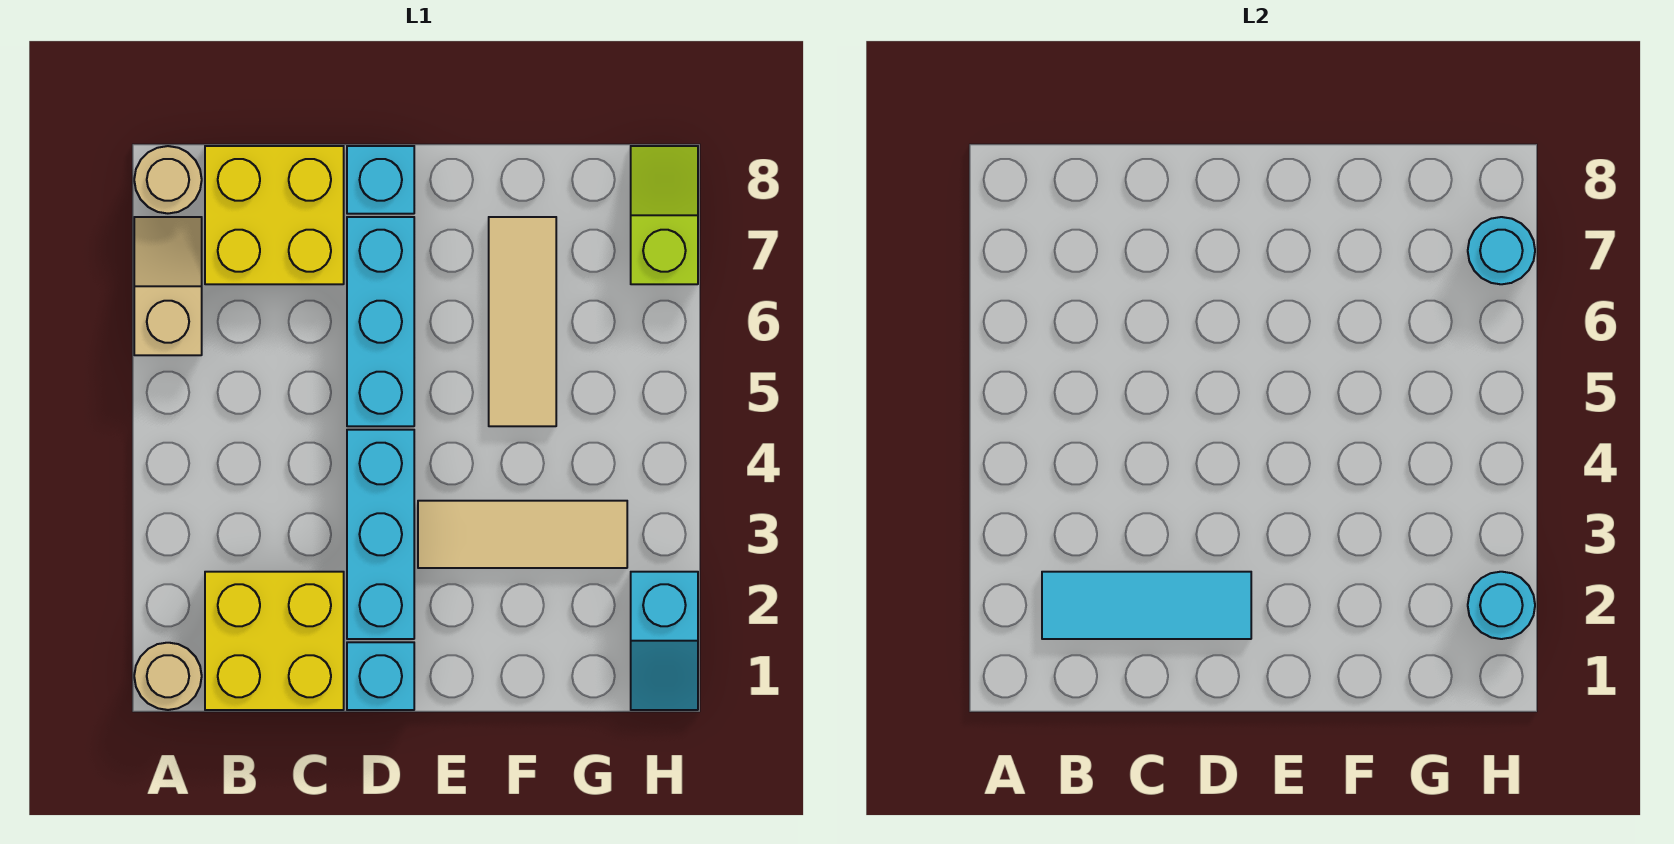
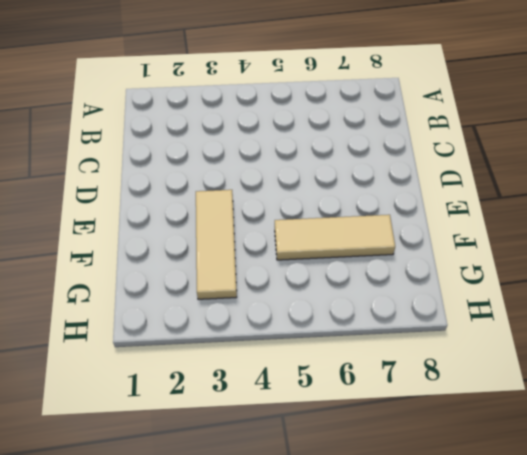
none -> tan 1x1 round brick [134,643,202,710]
none -> tan 1x2 slope [134,217,202,355]
none -> tan 1x1 round brick [134,146,202,213]

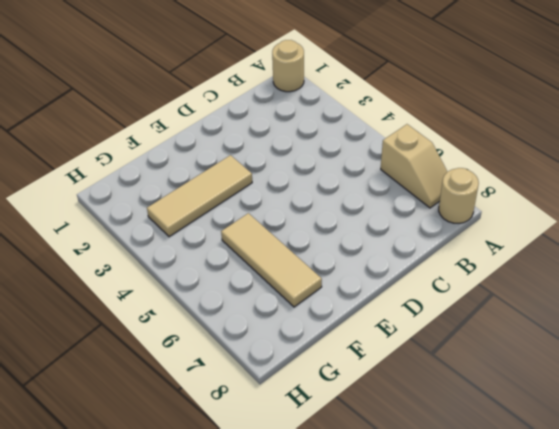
none -> yellow 2x2 brick [205,572,344,710]
none -> yellow 2x2 brick [205,146,344,284]
none -> cyan 1x1 brick [347,642,414,710]

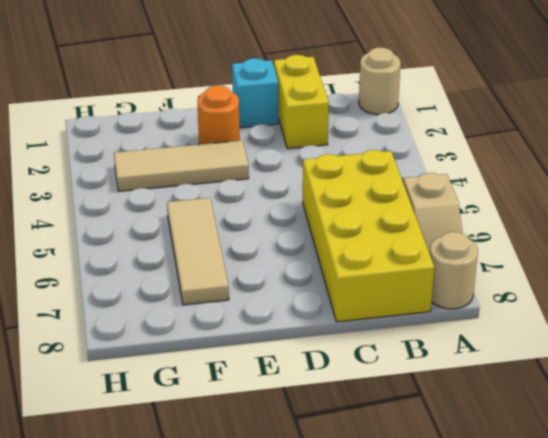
yellow 2x4 brick [303,150,434,322] -> yellow 2x2 brick [205,146,344,284]
yellow 1x2 brick [274,55,329,149] -> yellow 2x2 brick [205,572,344,710]
orange 1x1 round brick [198,86,240,144] -> none
none -> cyan 1x3 brick [347,430,414,639]
none -> cyan 1x3 brick [347,217,414,426]
none -> cyan 1x1 brick [347,146,414,214]

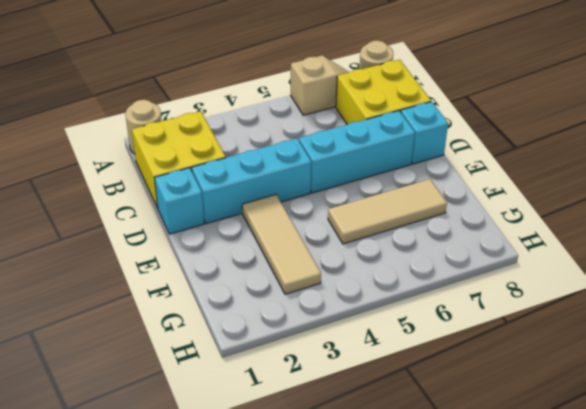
none -> cyan 1x2 slope [631,572,698,710]
none -> lime 1x2 slope [631,146,698,284]
none -> cyan 1x3 tile [1042,572,1251,639]

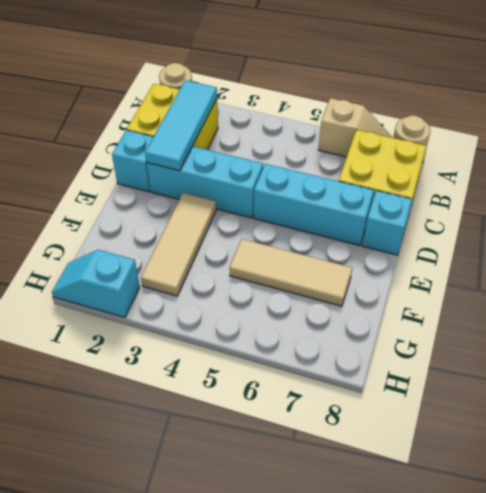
none -> lime 1x2 slope [631,146,698,284]
none -> cyan 1x1 round brick [1468,572,1535,639]
none -> cyan 1x1 round brick [1468,217,1535,284]

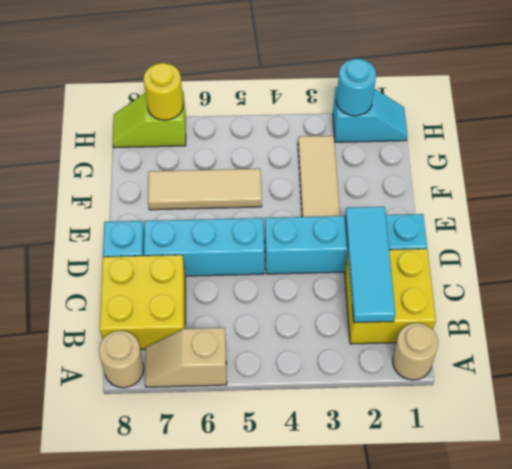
yellow 1x1 round brick [143,63,183,120] -> cyan 1x1 round brick [1468,217,1535,284]

